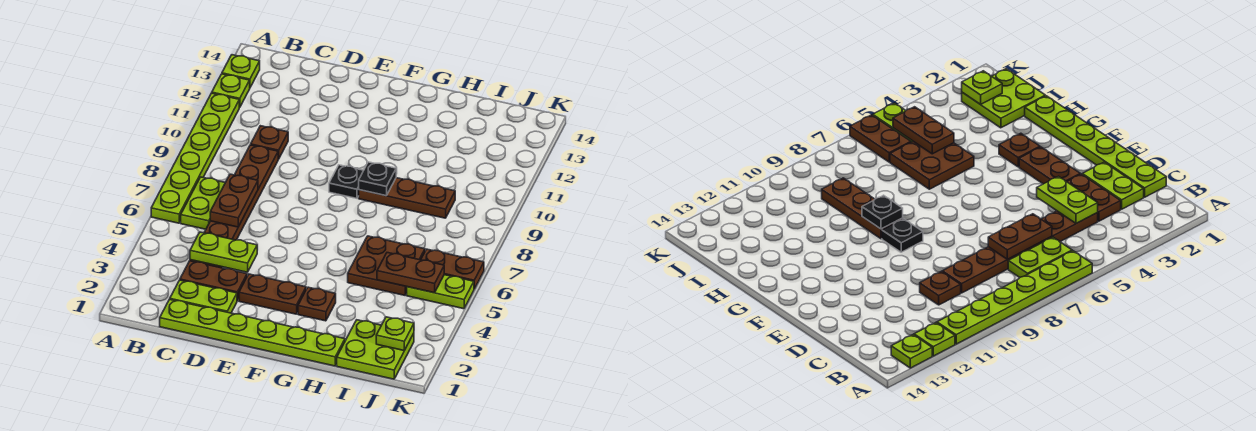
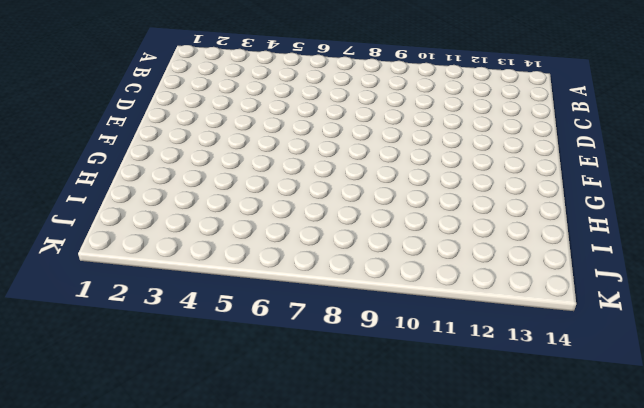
none -> lime 1x6 plate [151,93,239,223]
none -> lime 1x1 plate [212,74,250,108]
none -> lime 1x1 plate [222,55,260,87]

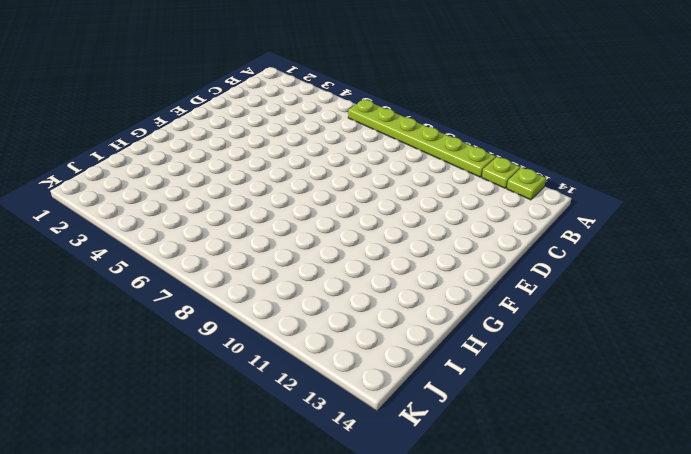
none -> lime 1x2 plate [181,177,225,229]
none -> lime 1x6 plate [160,299,345,366]
none -> lime 1x2 plate [170,280,237,313]

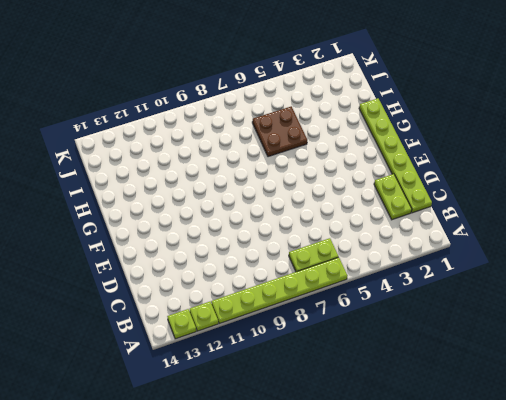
none -> brown 1x2 plate [180,261,247,301]
none -> brown 1x6 plate [190,145,278,268]
none -> brown 1x1 plate [251,126,288,159]

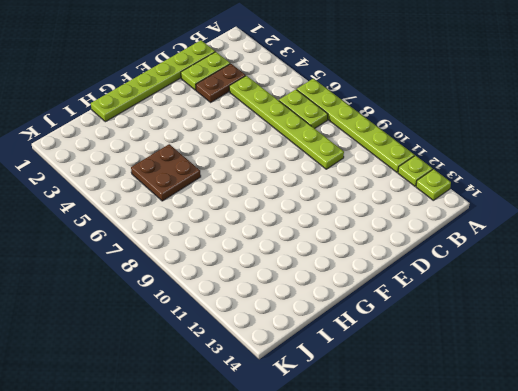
lime 1x6 plate [229,76,344,169] -> brown 1x6 plate [190,145,278,268]
none -> brown 1x1 plate [251,126,288,159]
none -> brown 1x2 plate [239,274,306,314]
none -> black 1x1 plate [329,165,364,198]

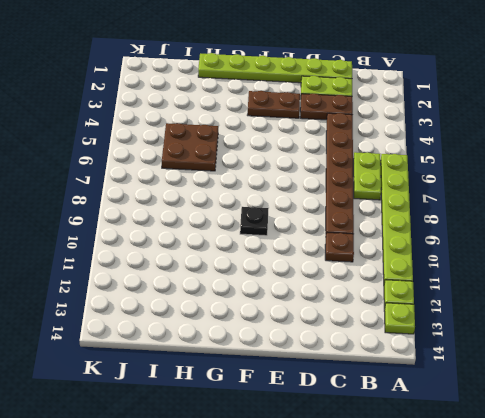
none -> brown 1x1 plate [298,287,336,321]
none -> brown 1x3 plate [359,178,455,218]
none -> lime 2x2 plate [337,320,414,379]

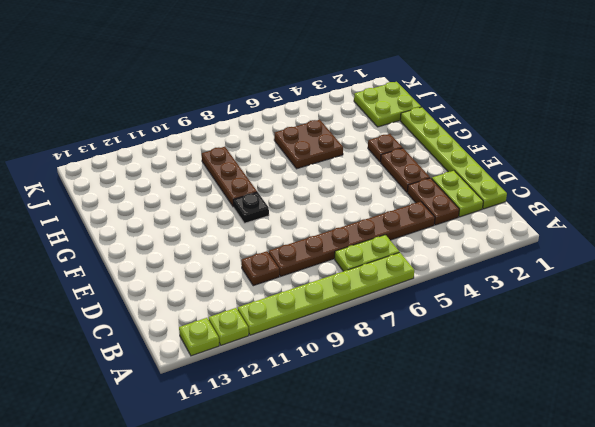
none -> lime 1x2 plate [407,275,474,309]
none -> brown 1x2 plate [421,249,484,289]
none -> lime 1x2 plate [190,232,257,272]

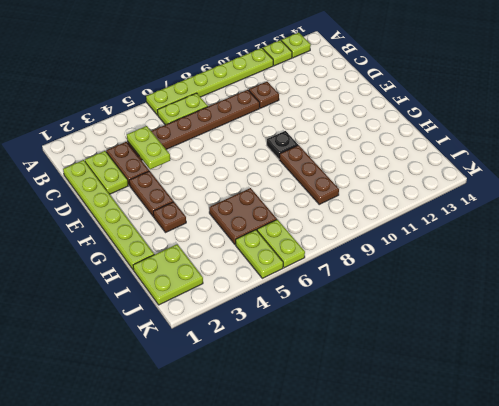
lime 1x2 plate [257,219,305,268] -> brown 1x2 plate [421,249,484,289]
none -> brown 1x2 plate [210,174,258,227]
none -> black 1x1 plate [359,162,396,196]
none -> brown 1x2 plate [377,253,444,293]

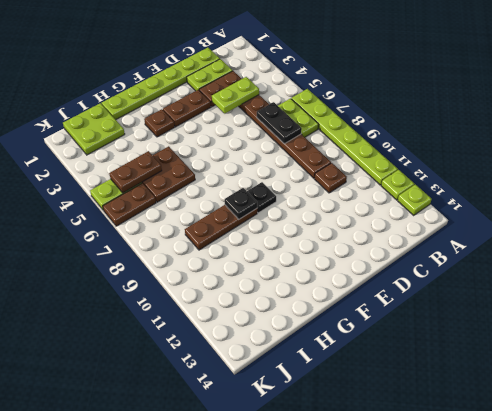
black 1x2 plate [257,102,302,144] -> brown 1x2 plate [210,174,258,227]
none -> lime 1x1 plate [376,317,414,350]

